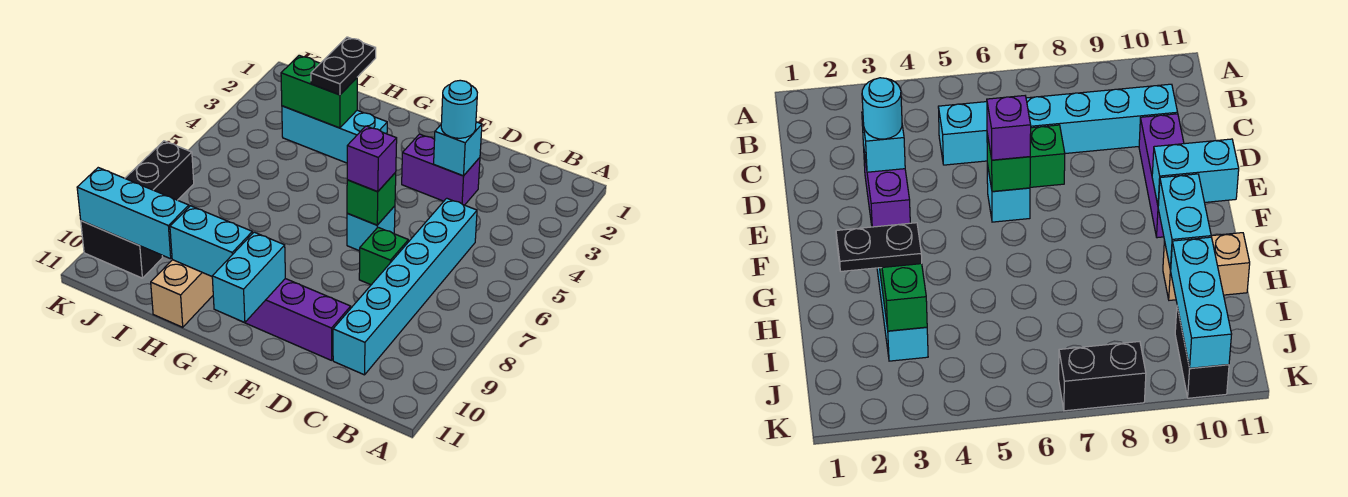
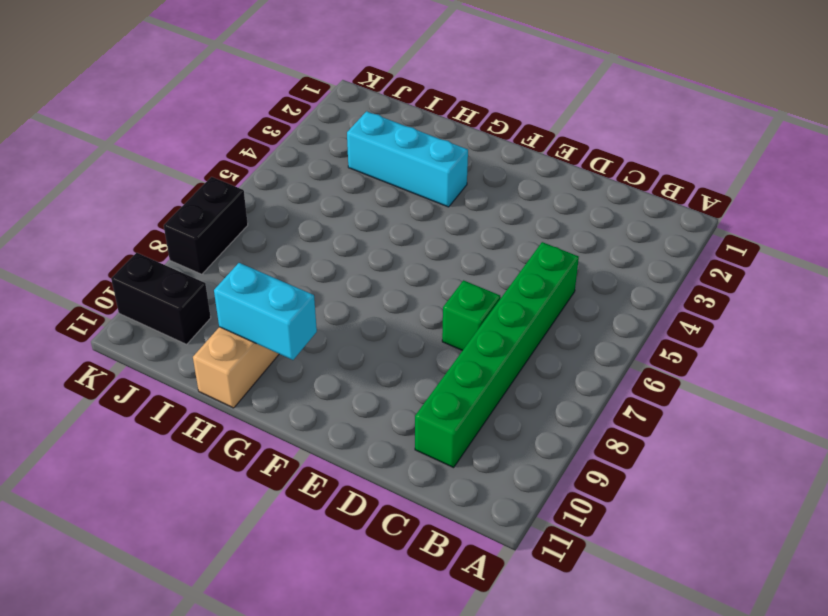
green 1x6 brick [415,242,579,468] -> cyan 1x6 brick [333,198,477,375]
none -> purple 1x2 brick [402,134,480,205]
none -> purple 1x3 brick [245,279,351,360]
none -> cyan 1x1 brick [347,206,395,251]

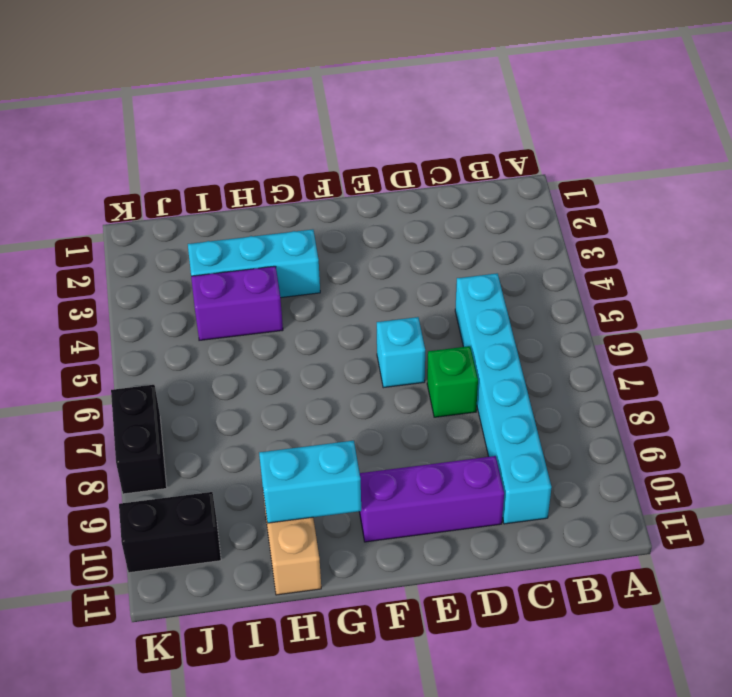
purple 1x2 brick [191,266,283,340] -> purple 1x2 brick moved to [402,134,480,205]
none -> cyan 1x1 brick [434,122,482,176]
none -> green 1x1 brick [347,173,396,225]
none -> cyan 1x2 brick [212,232,285,323]

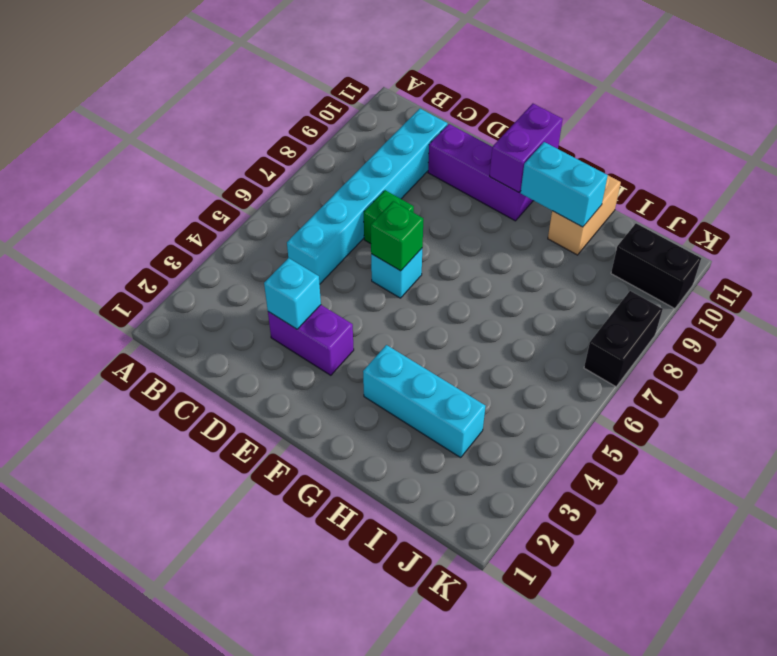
purple 1x2 brick [490,104,563,192] -> cyan 1x2 brick [212,232,285,323]
none -> green 1x2 brick [281,55,357,128]
none -> cyan 1x3 brick [77,168,189,259]
none -> cyan 1x1 round brick [441,80,477,138]

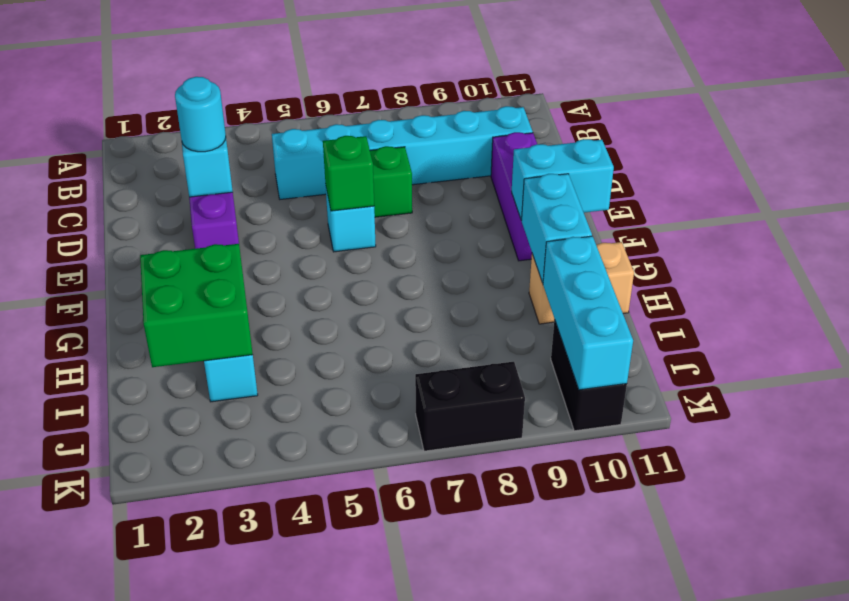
green 2x2 brick [140,244,253,367] -> green 1x2 brick [281,55,357,128]
none -> purple 1x1 brick [347,126,397,192]
none -> black 1x2 plate [311,37,376,95]

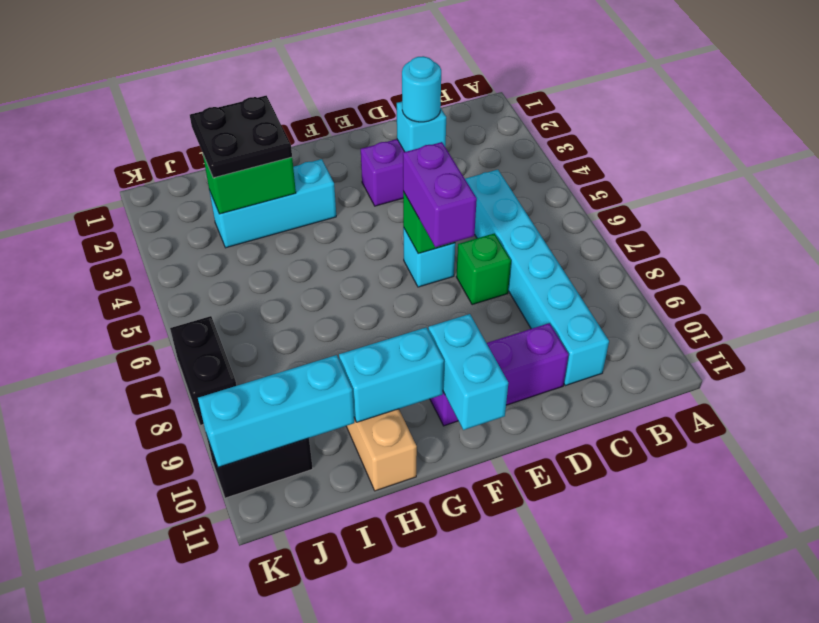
purple 1x2 brick [403,142,477,247] -> purple 1x1 brick [347,126,397,192]
black 2x2 plate [190,96,292,178] -> black 1x2 plate [311,37,376,95]

